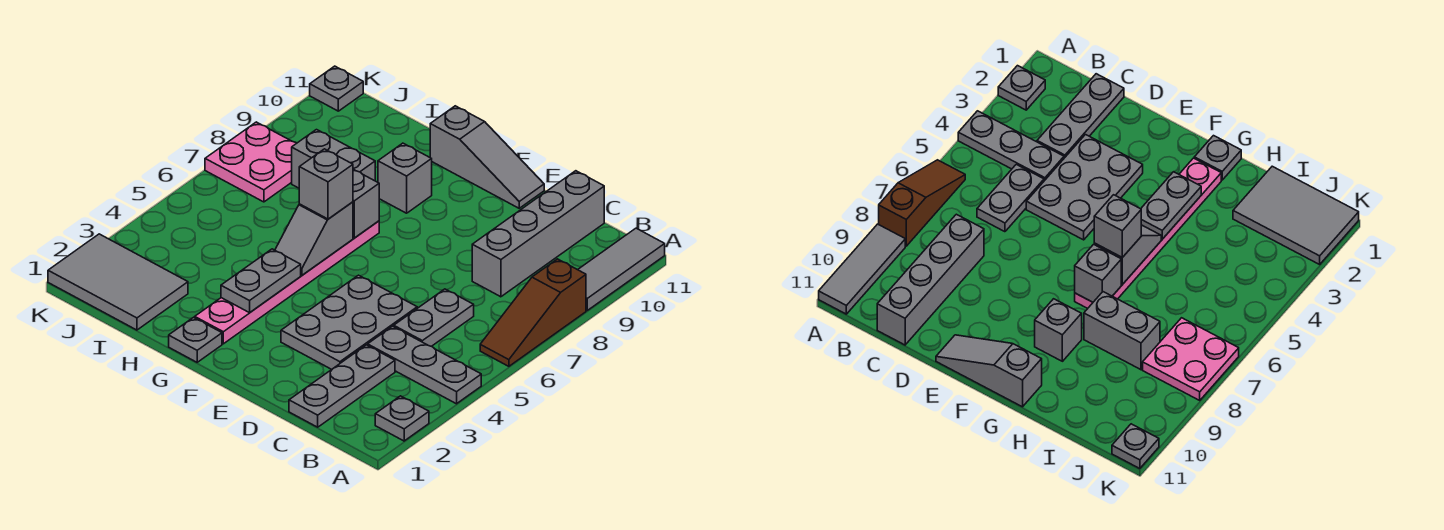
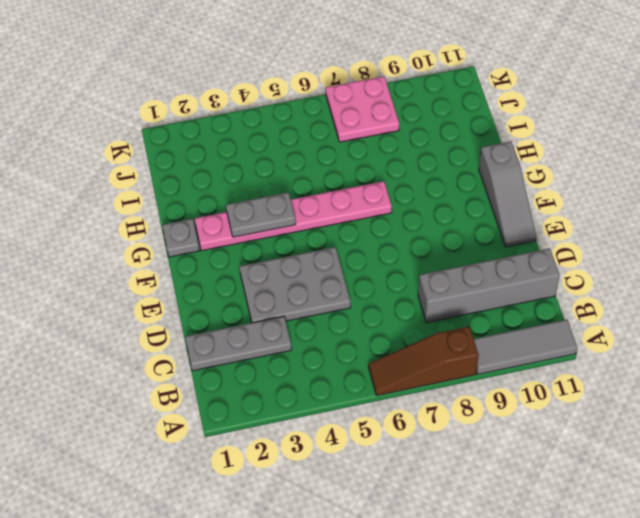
none -> grey 1x1 plate [375,396,429,441]
none -> grey 1x3 plate [368,326,481,404]
none -> grey 1x2 plate [394,289,474,346]

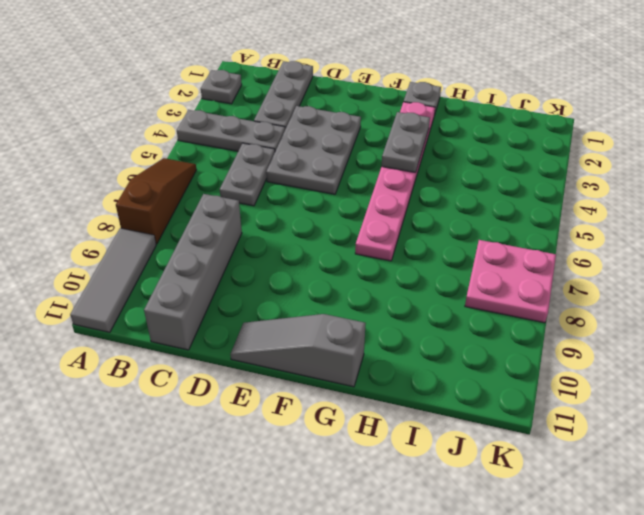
none -> grey 1x1 brick [378,143,432,213]
none -> grey 1x2 brick [292,130,375,188]
none -> grey 2x3 tile [48,234,188,330]

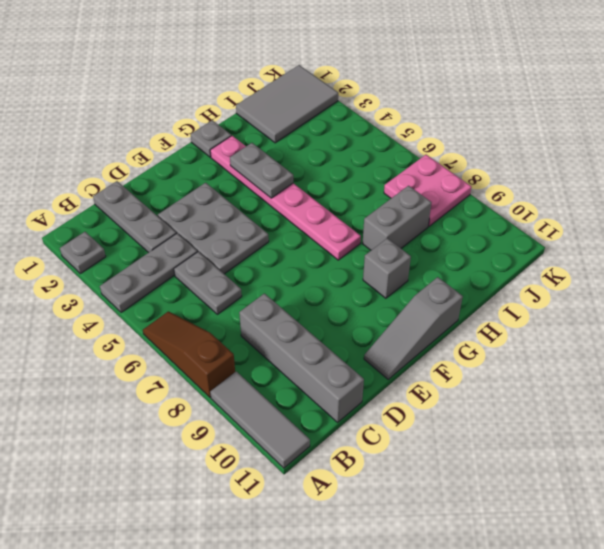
none -> grey 1x1 plate [310,66,363,111]
none -> grey 1x2 slope [275,202,353,275]
none -> grey 1x1 brick [353,169,379,238]

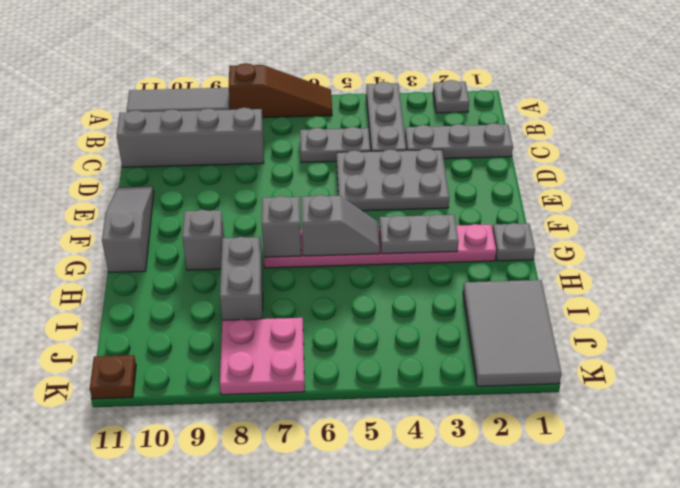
brown 1x1 plate [90,355,136,399] -> grey 1x1 plate [310,66,363,111]
none -> grey 1x1 brick [299,149,353,219]

